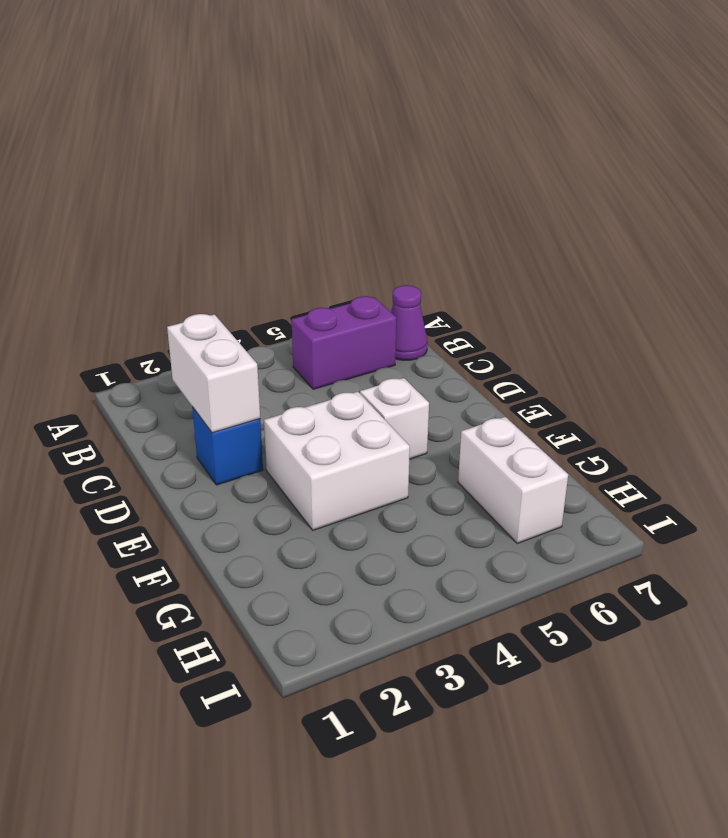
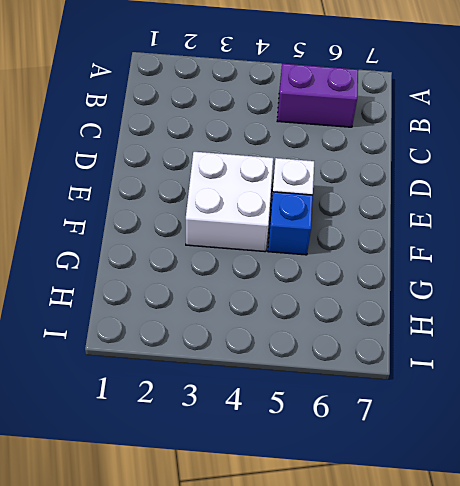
blue 1x1 brick [268,192,313,255] -> blue 1x1 brick moved to [192,407,263,485]
none -> purple 1x1 cone [391,285,428,360]
none -> white 1x2 brick [458,417,568,543]

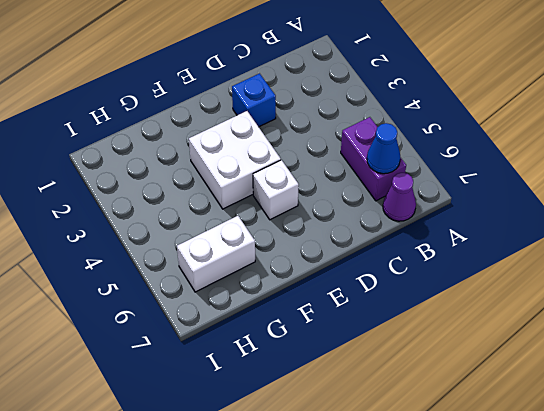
blue 1x1 cone [367,123,400,174] -> none
none -> white 1x2 brick [167,314,260,433]

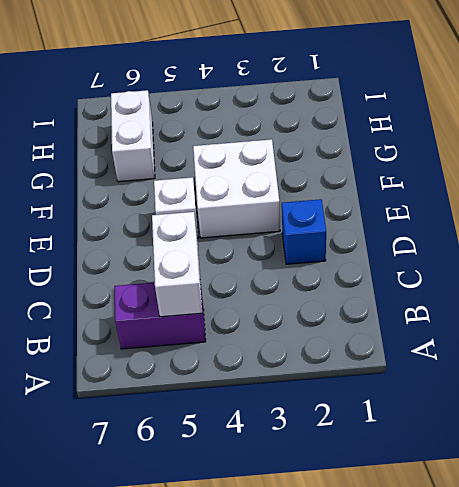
white 1x2 brick [152,212,202,317] -> white 1x2 brick moved to [167,314,260,433]
none -> purple 1x1 cone [391,285,428,360]

